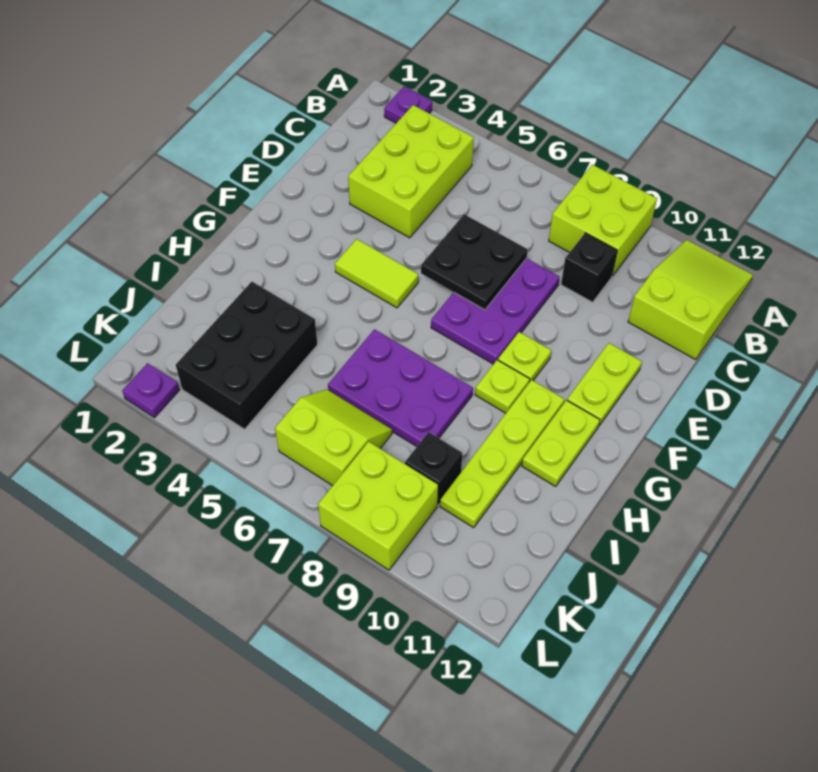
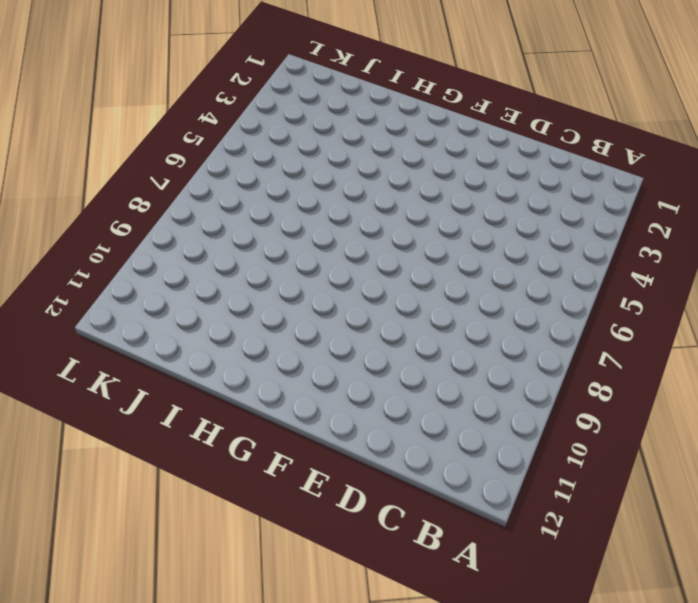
none -> purple 1x1 plate [384,87,432,123]
none -> lime 2x2 brick [549,165,657,276]
none -> lime 2x3 slope [628,240,753,360]

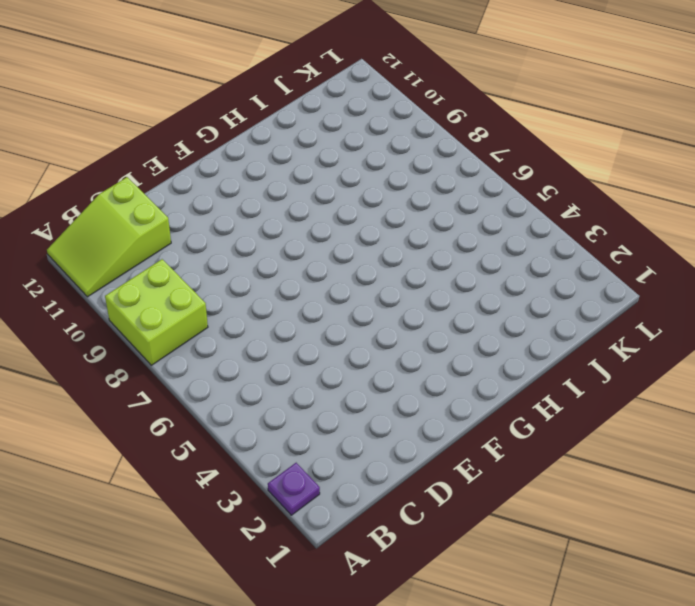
none -> lime 2x3 brick [348,105,474,238]
none -> black 1x1 brick [561,233,617,302]
none -> purple 2x3 plate [431,258,560,364]

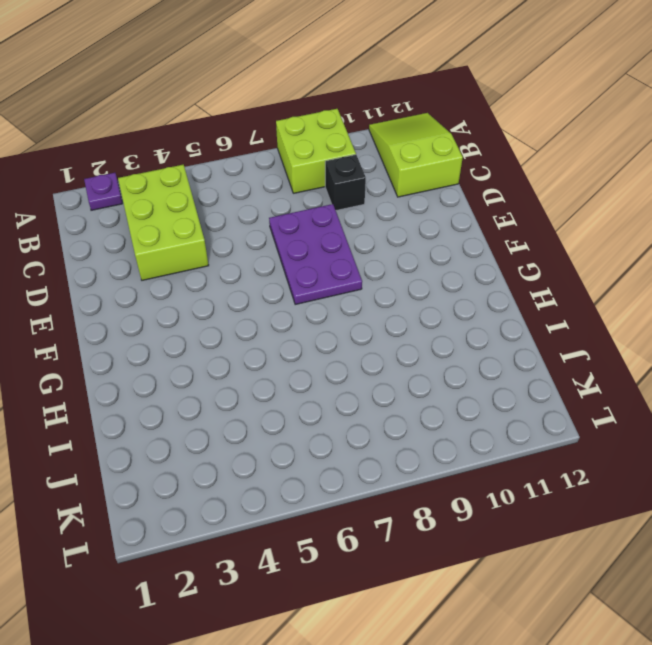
none -> lime 1x2 plate [567,343,642,426]
none -> lime 1x2 tile [335,239,418,308]
none -> lime 1x1 plate [498,332,551,382]

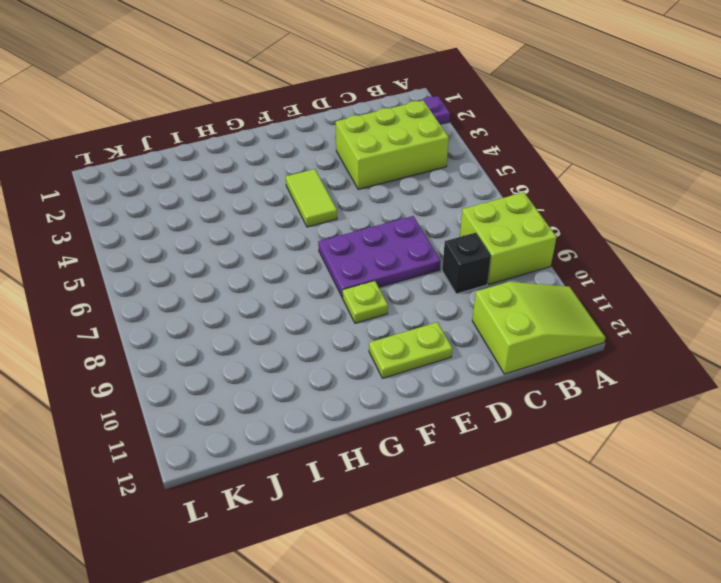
none -> lime 1x1 plate [475,360,530,413]
none -> lime 1x4 plate [440,380,564,528]
none -> lime 1x2 plate [522,400,600,486]

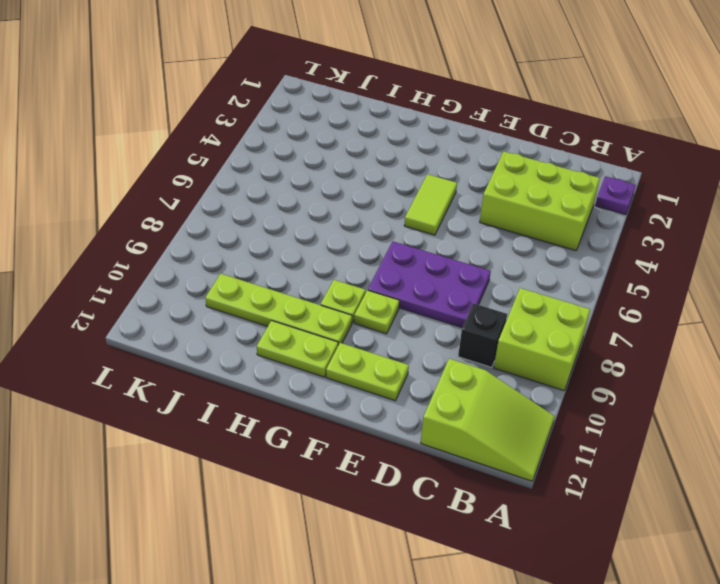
none -> purple 2x3 plate [328,329,473,447]
none -> black 2x3 brick [176,282,318,429]
none -> lime 2x2 slope [275,389,392,486]

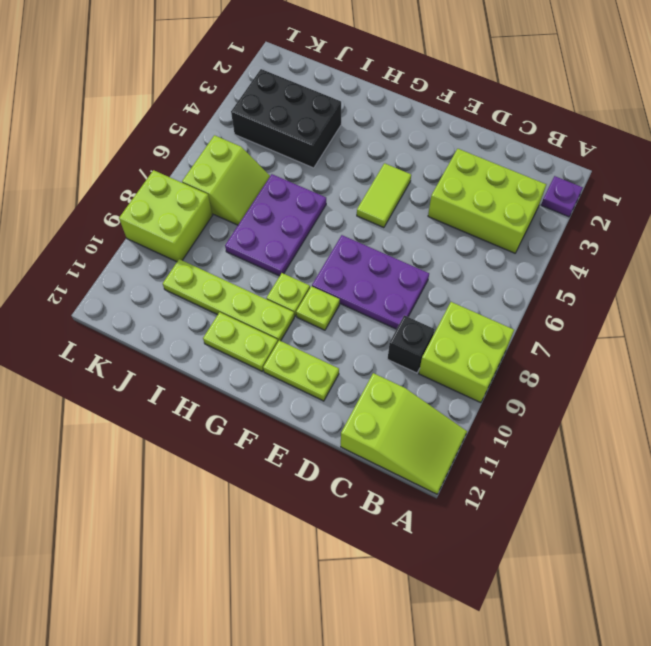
none -> black 1x1 brick [405,432,462,505]
none -> purple 1x1 plate [122,363,179,418]
none -> black 2x2 plate [421,214,528,310]

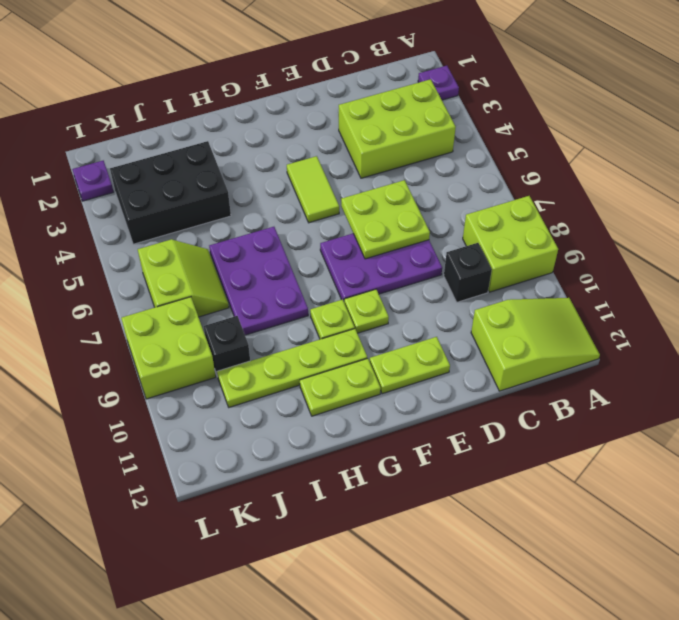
lime 2x2 plate [341,180,430,259] -> black 2x2 plate [421,214,528,310]

